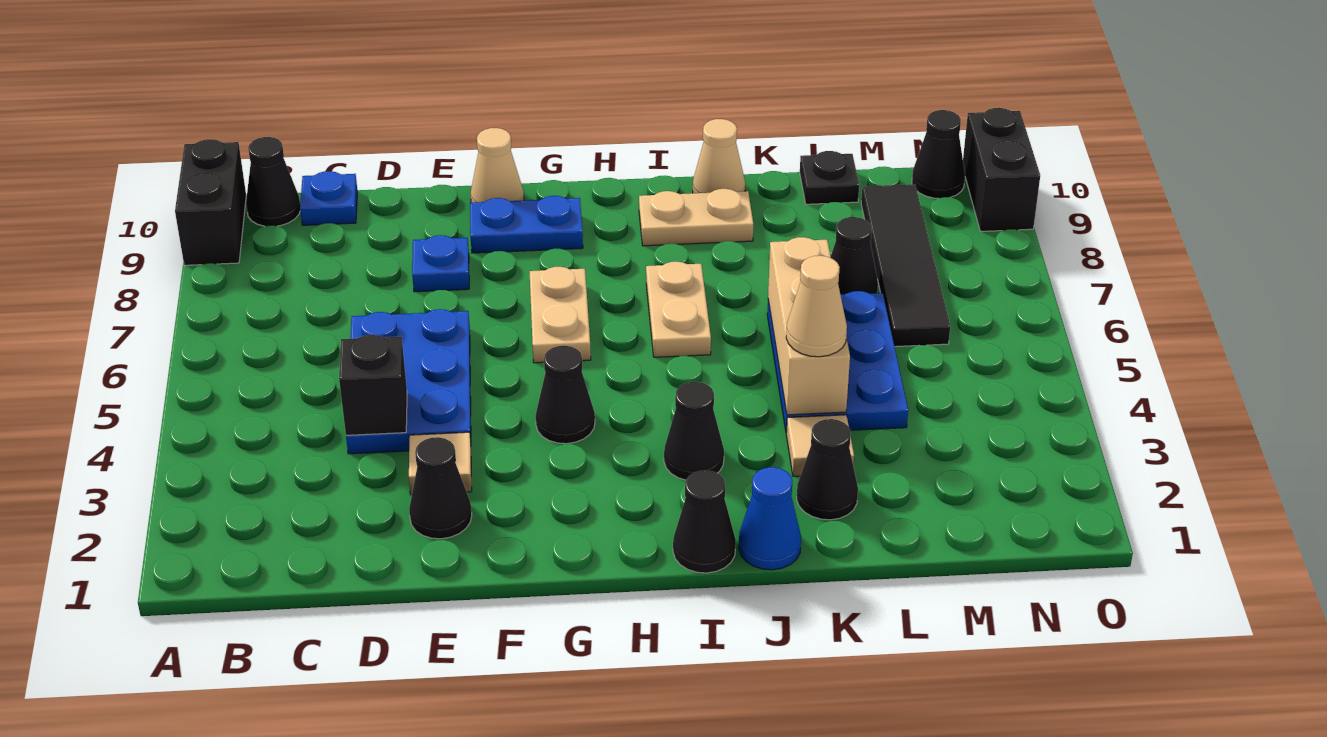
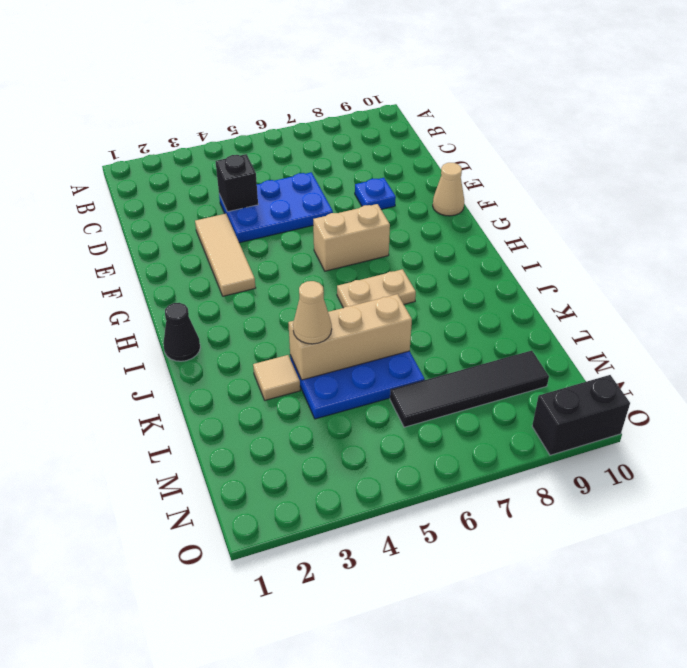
tan 1x3 tile [195,214,256,296] -> tan 1x1 tile [409,432,472,495]
tan 1x2 brick [313,204,390,271] -> tan 1x2 plate [529,267,591,363]
none -> black 1x2 brick [175,139,246,265]
none -> black 1x1 cone [246,137,300,226]
none -> blue 1x1 plate [300,171,357,225]

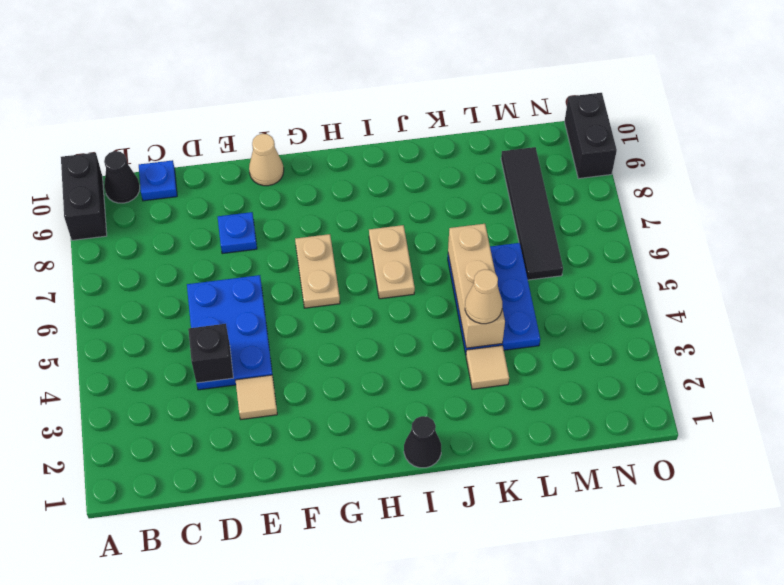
none -> black 1x1 cone [409,437,472,539]
none -> blue 1x2 plate [470,196,583,253]
none -> black 1x1 cone [536,346,595,444]

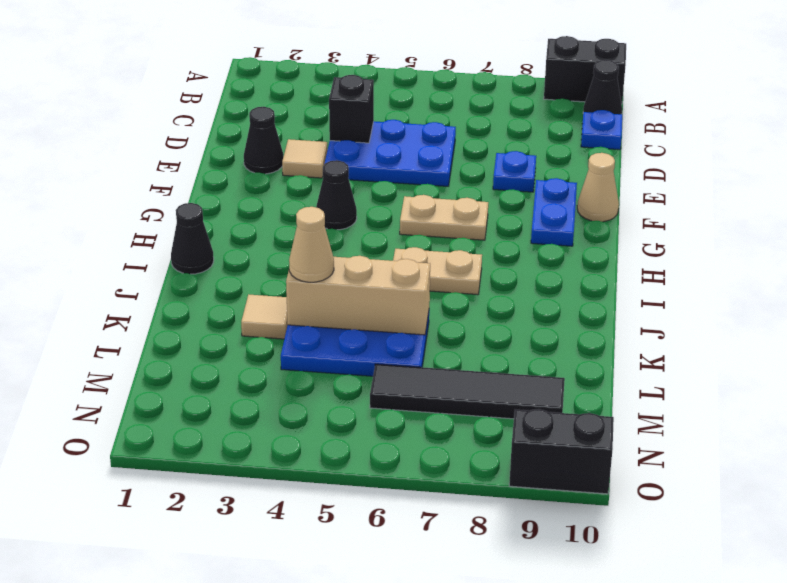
none -> black 1x1 cone [664,382,724,480]
none -> tan 1x2 plate [639,189,753,246]
none -> blue 1x1 cone [739,467,801,570]

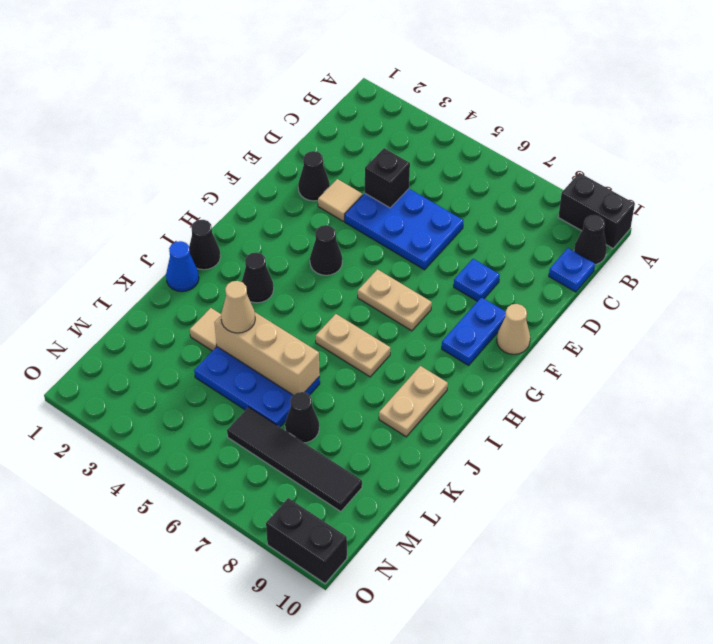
none -> tan 1x1 cone [693,119,745,193]
none -> black 1x1 cone [797,419,858,520]
none -> black 1x1 plate [800,151,859,204]

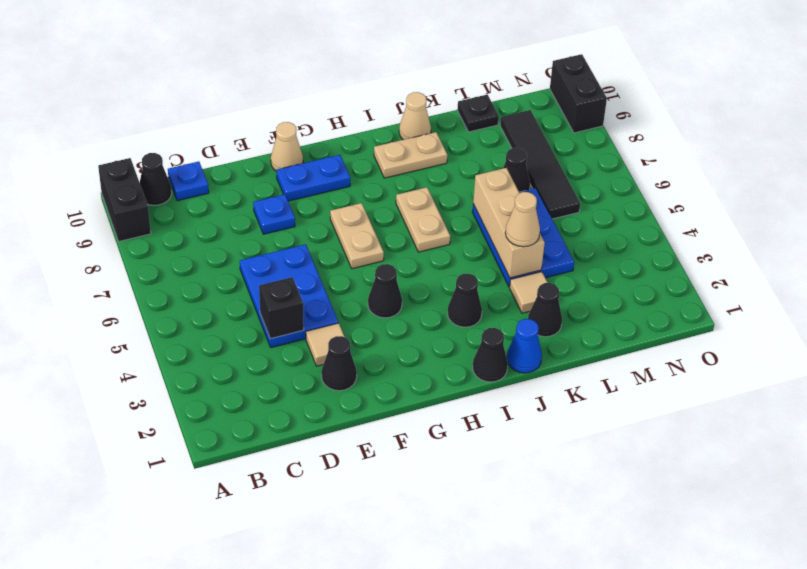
none -> black 1x1 cone [912,110,965,198]

